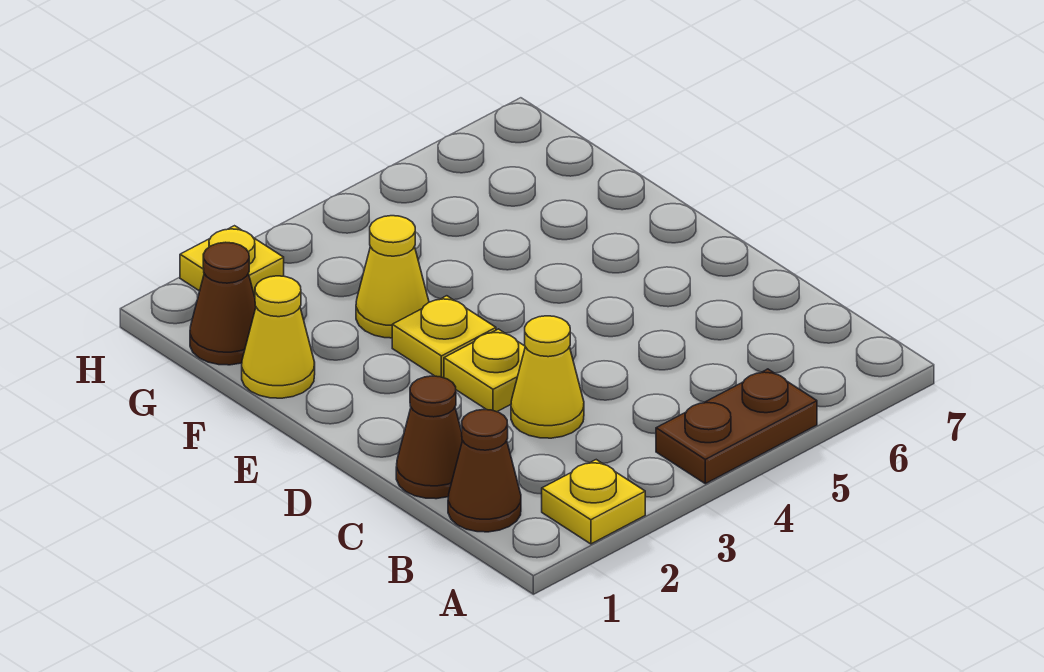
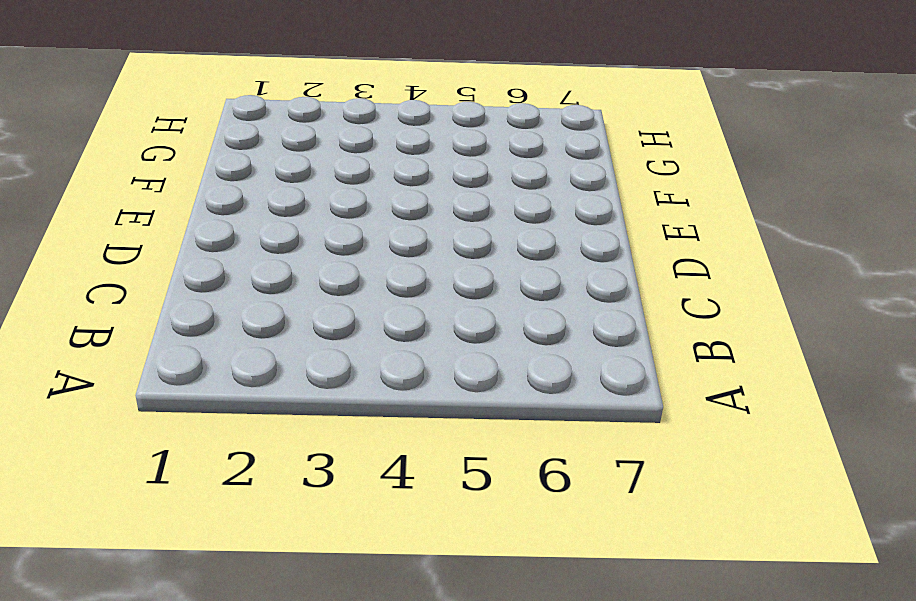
none -> yellow 1x1 plate [542,460,645,544]
none -> brown 1x2 plate [656,369,817,484]

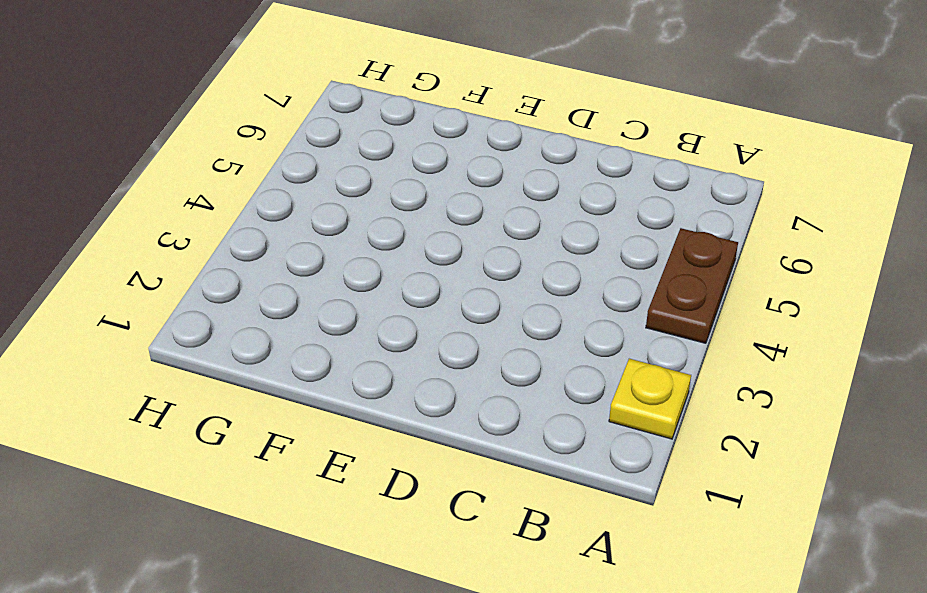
none -> brown 1x1 cone [448,410,521,532]
none -> brown 1x1 cone [396,376,463,499]

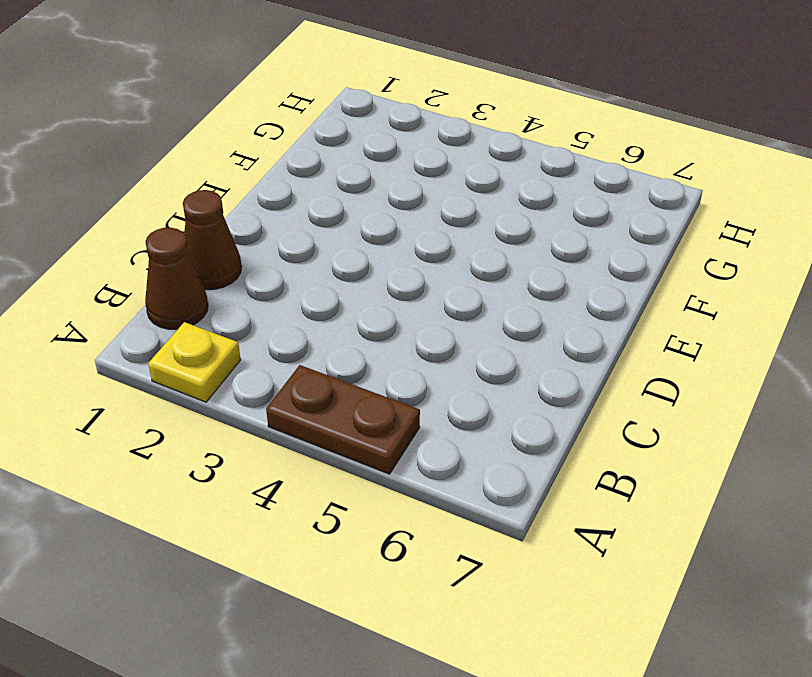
none -> yellow 1x1 cone [511,316,584,438]
none -> yellow 1x1 plate [444,329,525,412]

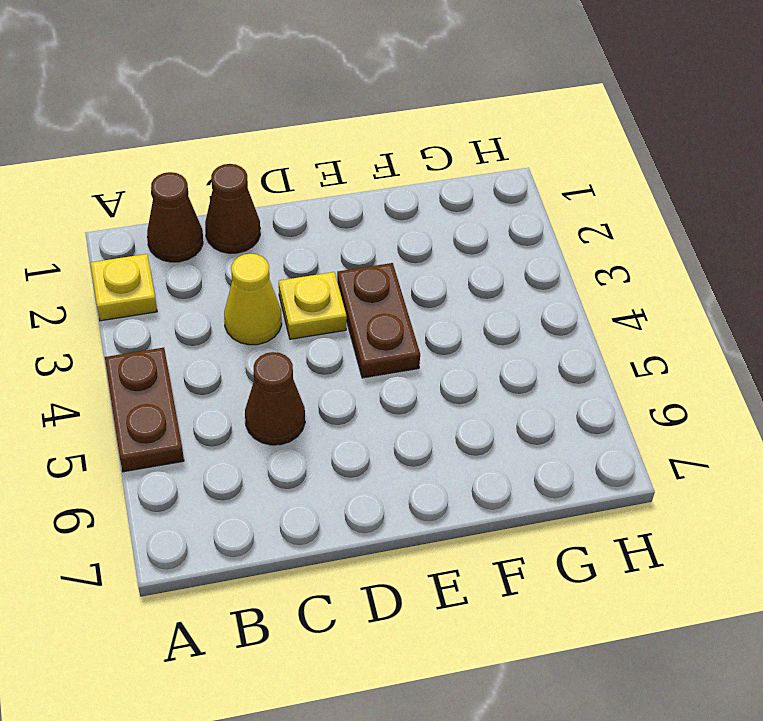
brown 1x1 cone [245,352,305,445] -> brown 1x1 cone moved to [190,242,256,365]
brown 1x2 plate [337,263,420,378] -> yellow 1x1 plate [392,296,496,378]
none -> yellow 1x1 cone [242,276,315,398]
none -> yellow 1x1 cone [356,216,429,338]

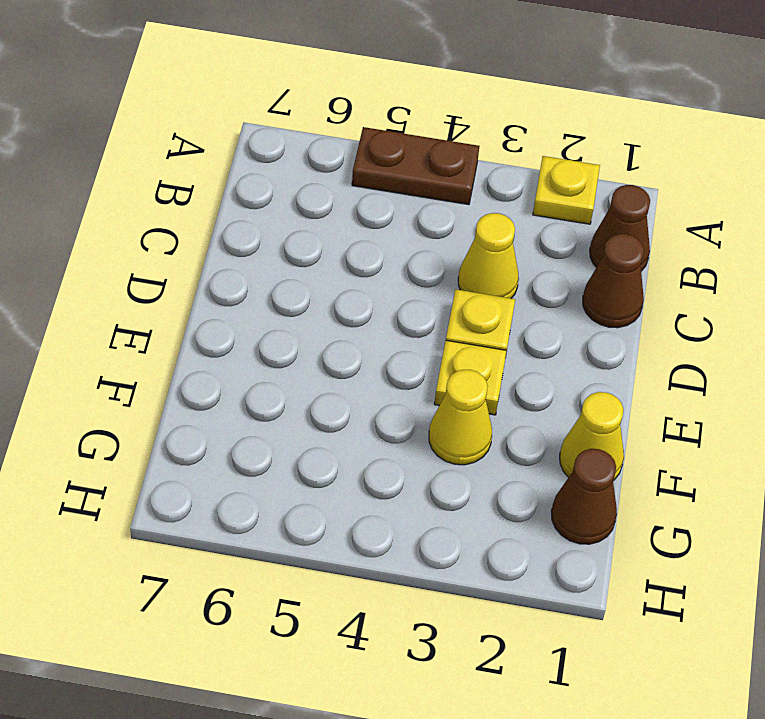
none -> yellow 1x1 plate [180,226,284,297]

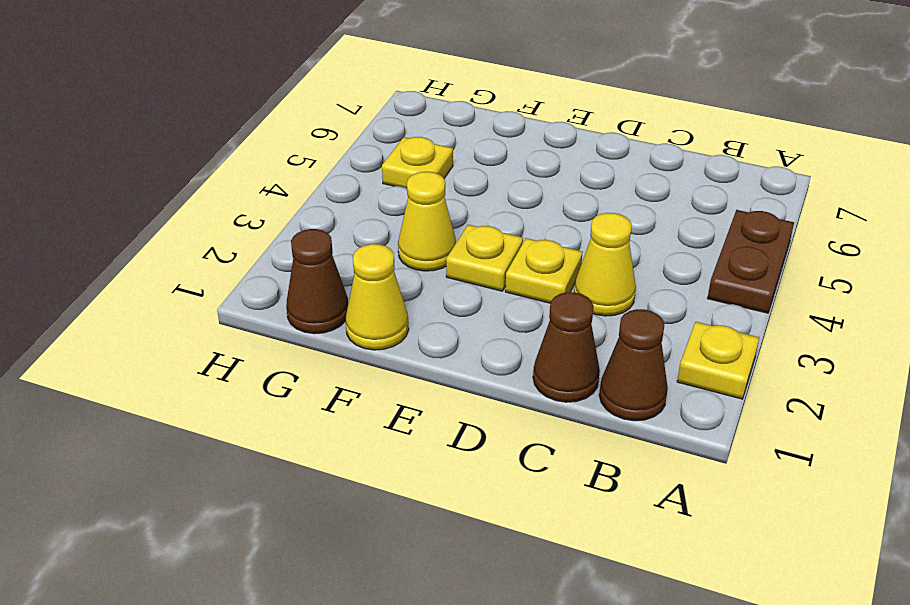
yellow 1x1 plate [382,137,453,188] -> yellow 1x1 plate moved to [180,226,284,297]

